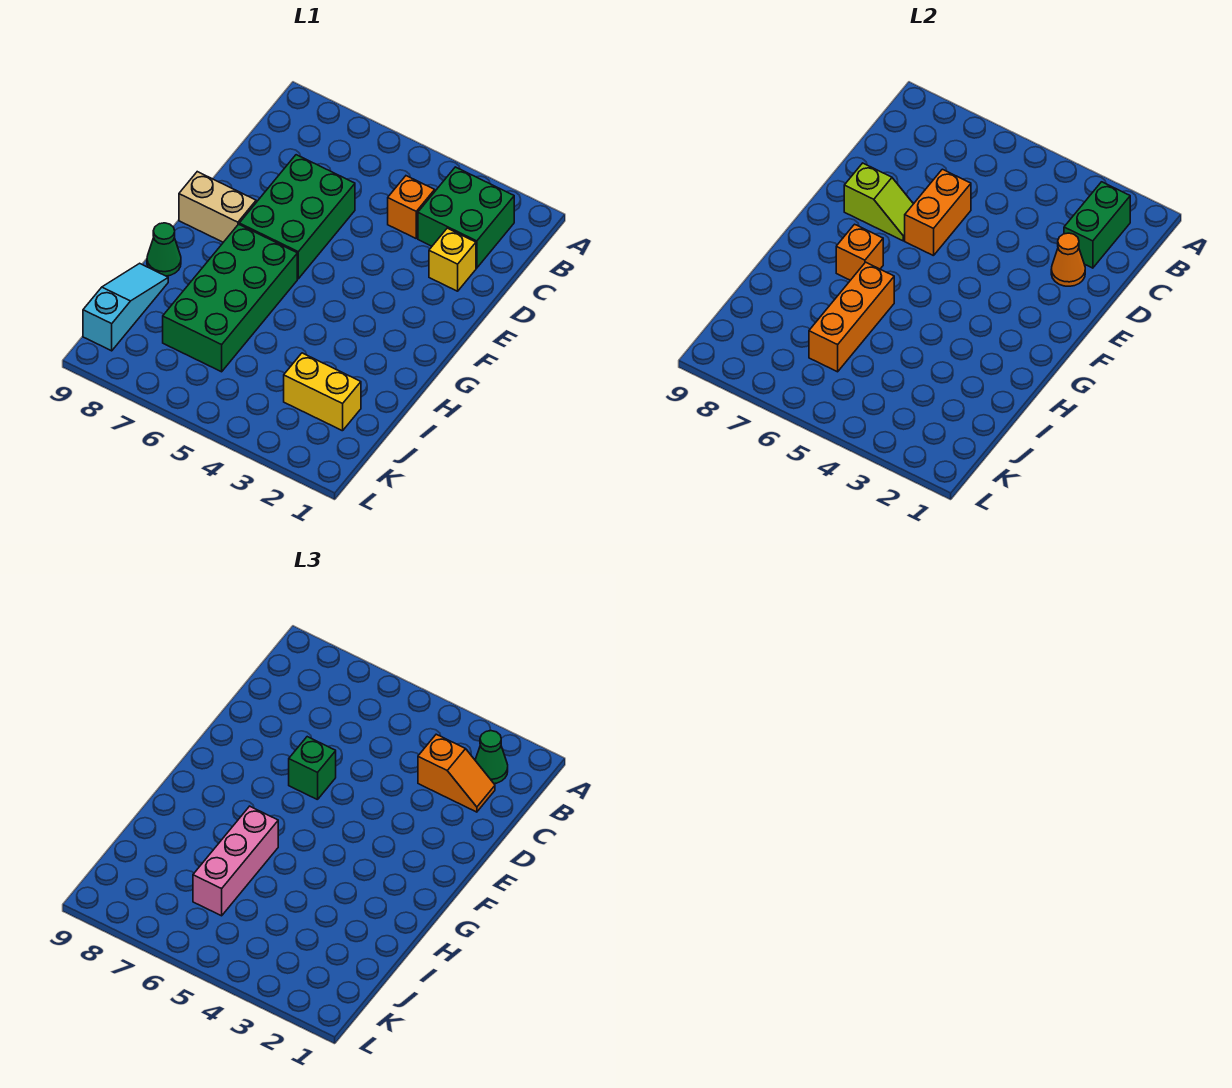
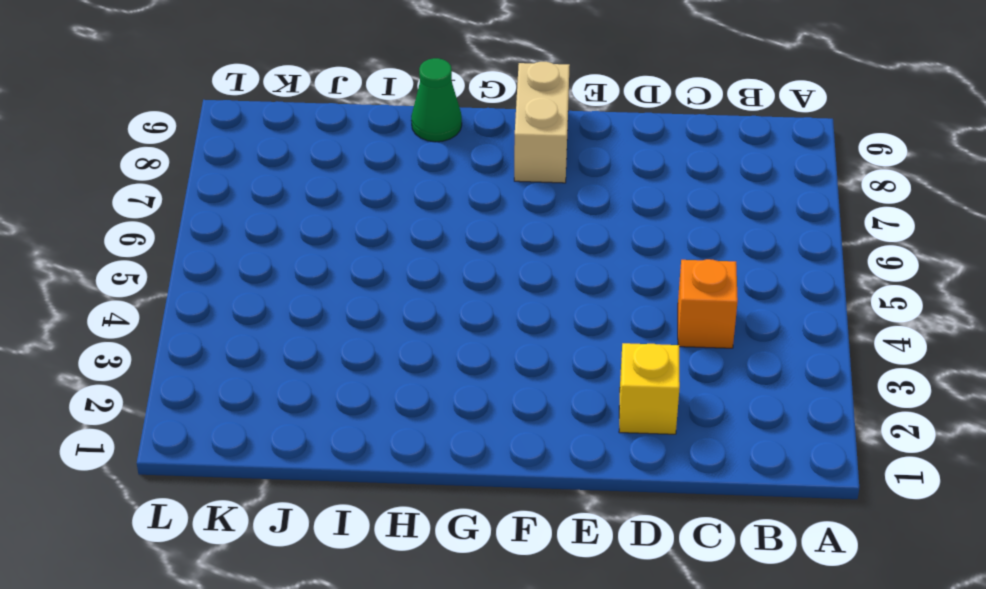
none -> green 2x2 brick [418,167,514,268]
none -> green 2x3 brick [239,155,355,279]
none -> green 2x4 brick [163,224,297,372]

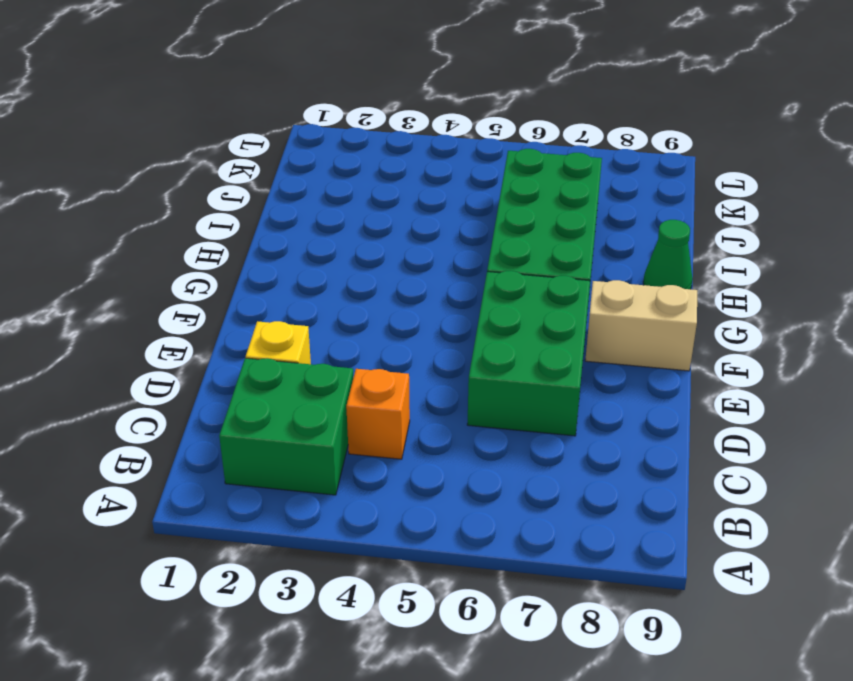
none -> cyan 1x3 slope [83,263,168,351]
none -> yellow 1x2 brick [284,353,361,431]
none -> green 1x2 brick [1064,182,1130,268]

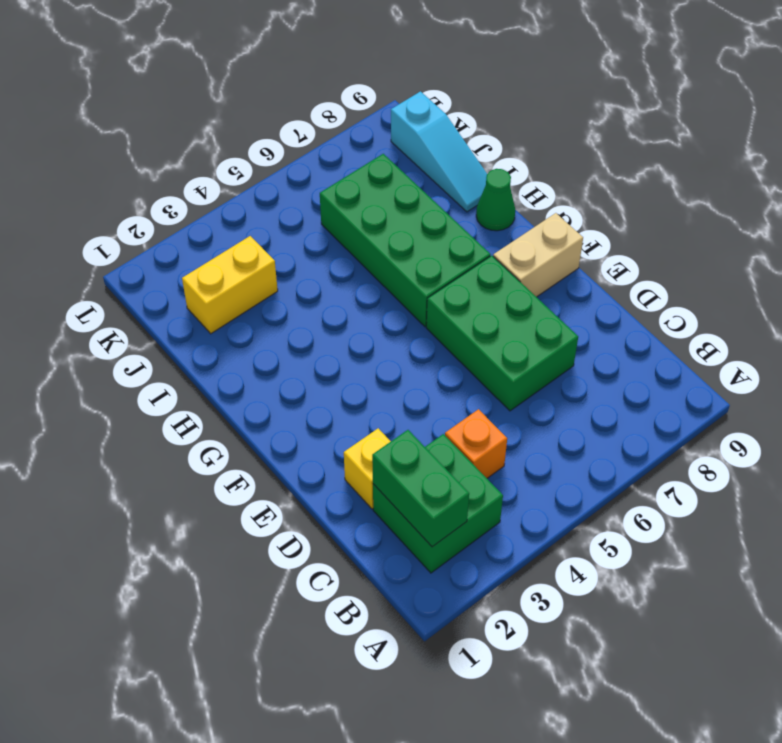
none -> orange 1x1 cone [1051,233,1085,286]
none -> orange 1x2 brick [905,169,971,256]
none -> lime 1x2 slope [844,163,913,241]

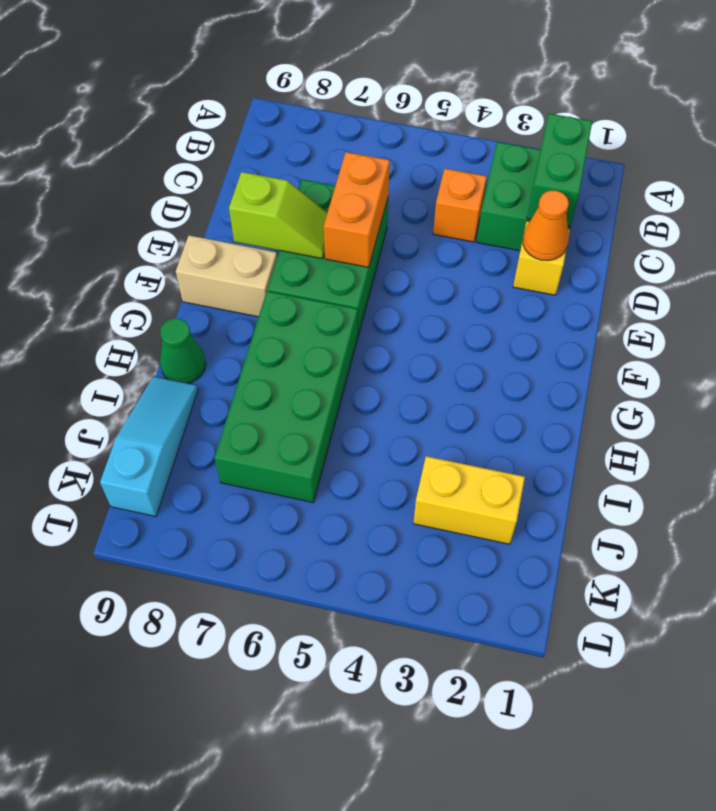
none -> orange 1x1 brick [836,224,883,280]
none -> orange 1x3 brick [809,262,894,372]
none -> green 1x1 cone [475,731,508,784]

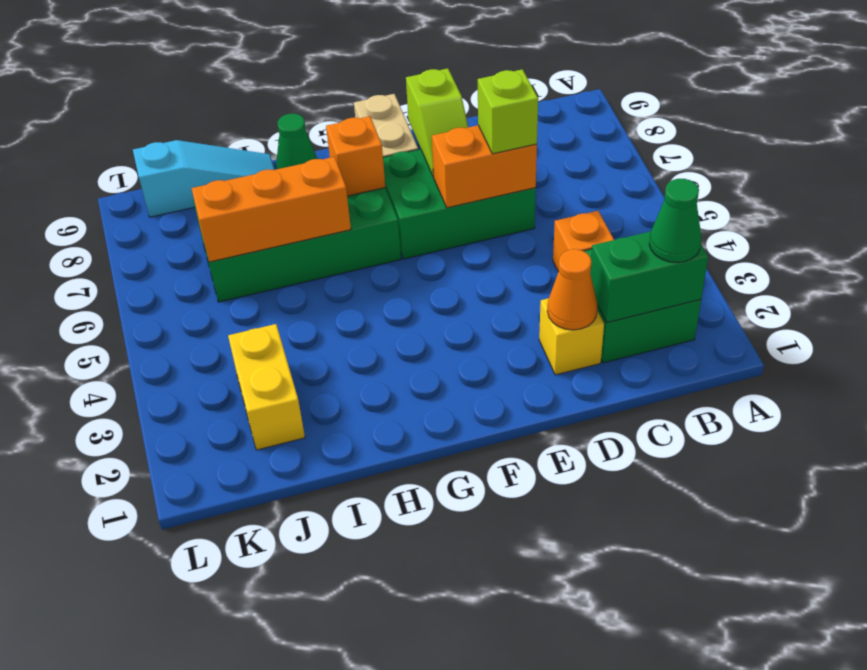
lime 1x1 brick [478,69,538,154] -> none
none -> orange 1x2 slope [418,734,495,812]
none -> green 1x1 brick [289,737,336,800]
none -> pink 1x3 brick [193,806,278,916]

